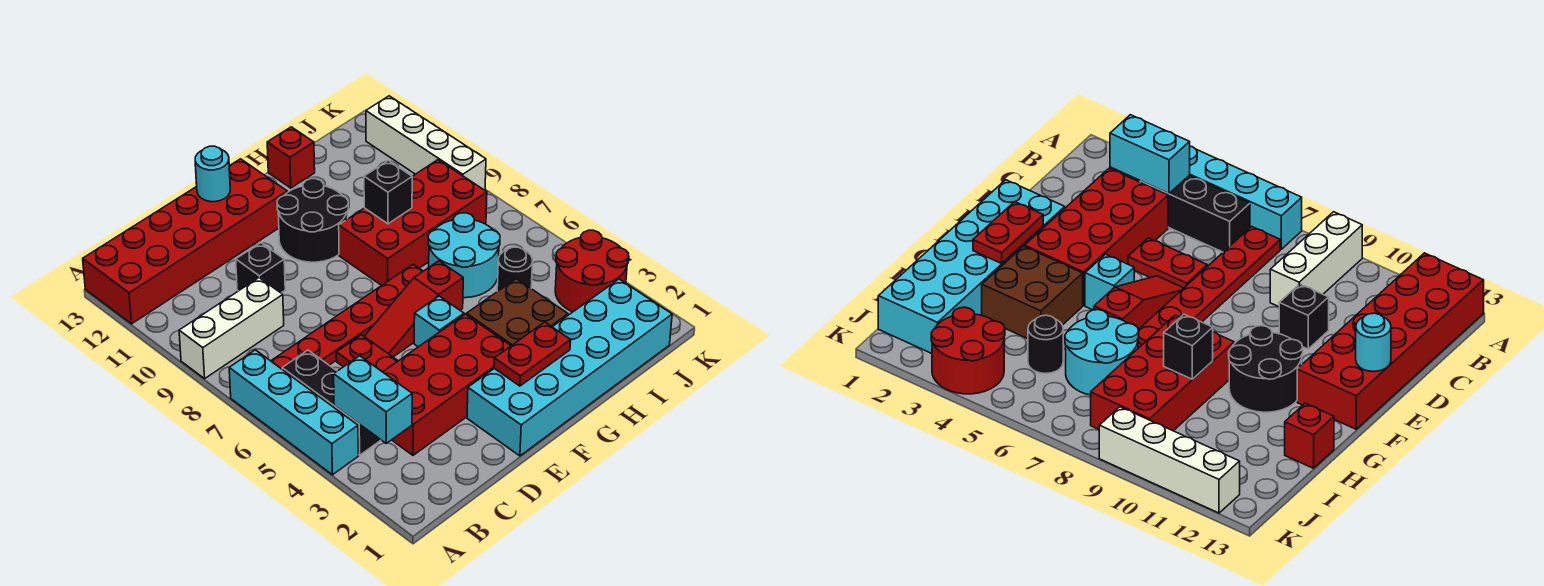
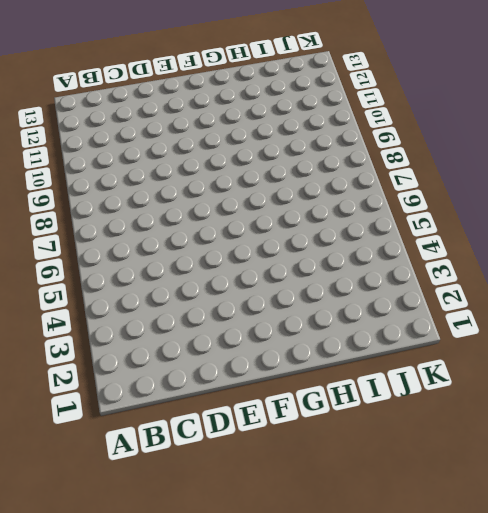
none -> cyan 1x4 brick [229,350,358,475]
none -> white 1x3 brick [179,278,284,379]
none -> red 2x6 brick [83,159,287,324]

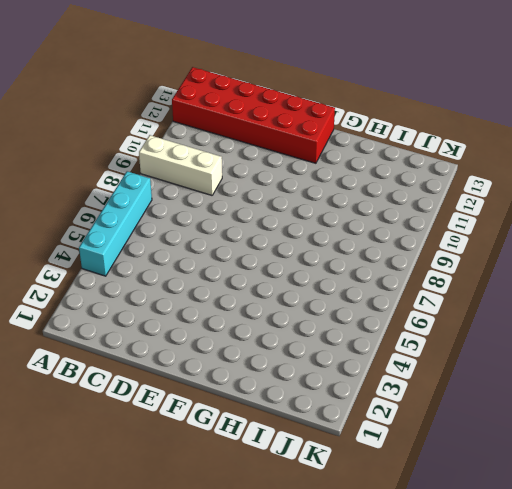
none -> black 1x3 brick [282,350,381,455]
none -> red 1x6 plate [271,264,423,369]
none -> red 2x4 brick [383,314,511,455]

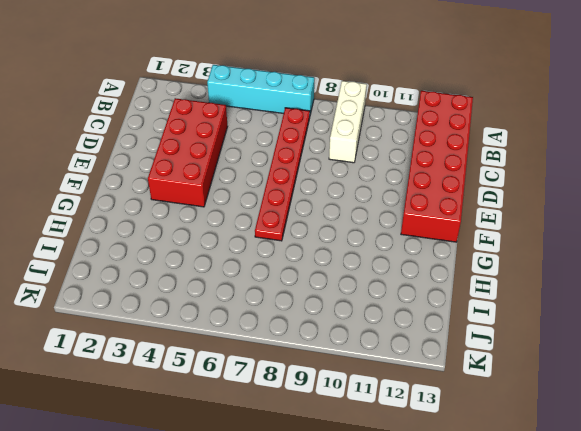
none -> black 1x3 brick [282,350,381,455]
none -> red 1x2 plate [336,335,398,372]
none -> black 1x1 brick [236,243,285,293]

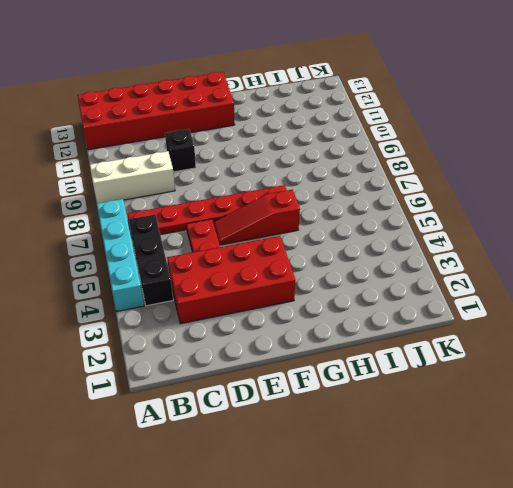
none -> cyan 2x6 brick [467,279,672,456]
none -> cyan 1x1 brick [414,296,464,347]
none -> black 2x2 round brick [277,179,348,262]

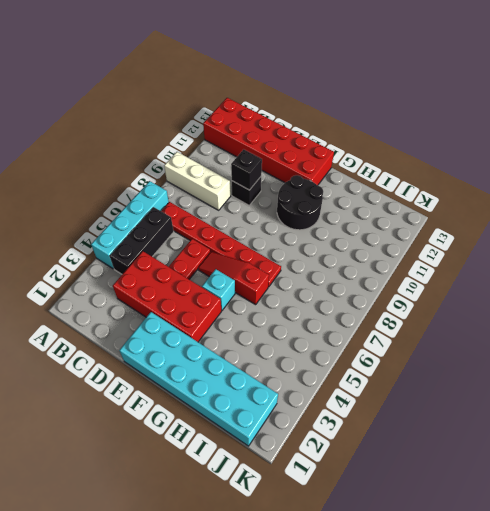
black 1x1 brick [231,149,262,190] -> black 1x1 brick moved to [364,160,412,224]
none -> brown 2x2 brick [467,279,568,346]
none -> red 2x4 brick [339,160,487,285]
none -> cyan 2x2 round brick [428,213,500,298]

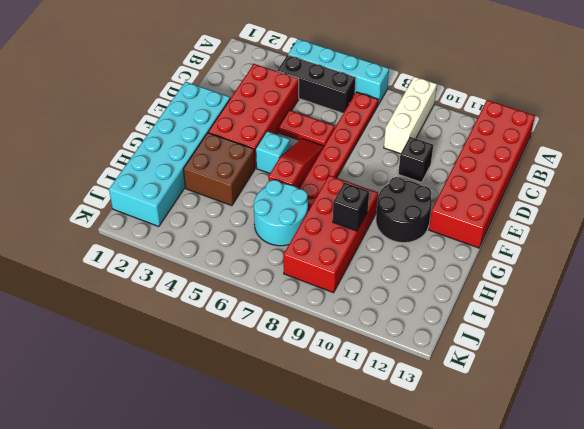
none -> red 1x1 brick [267,127,315,188]
none -> black 1x1 round brick [497,247,533,291]
none -> red 2x2 round brick [555,230,629,312]

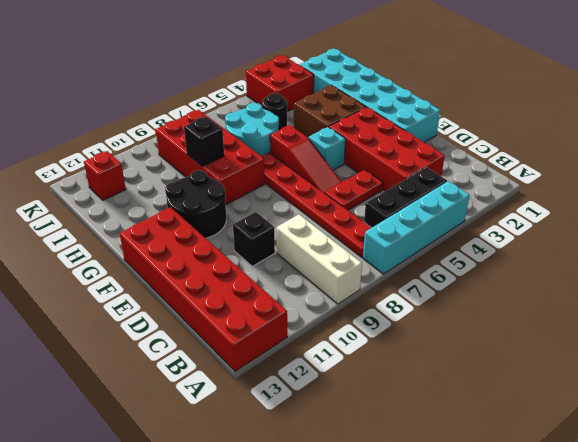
red 2x2 brick [246,55,314,112] -> red 2x2 round brick [555,230,629,312]
red 1x1 brick [84,151,126,200] -> red 1x1 brick moved to [267,127,315,188]
none -> white 1x4 brick [366,96,486,190]
none -> cyan 1x2 brick [334,356,412,443]
none -> cyan 1x1 round brick [195,146,230,202]

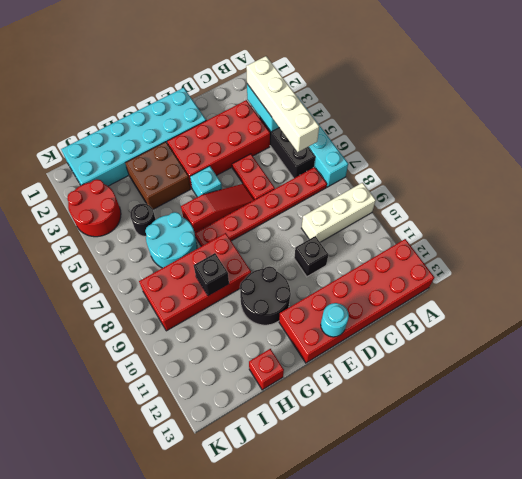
white 1x4 brick [246,56,319,152] -> white 1x4 brick moved to [366,96,486,190]
none -> red 1x2 plate [494,322,571,386]

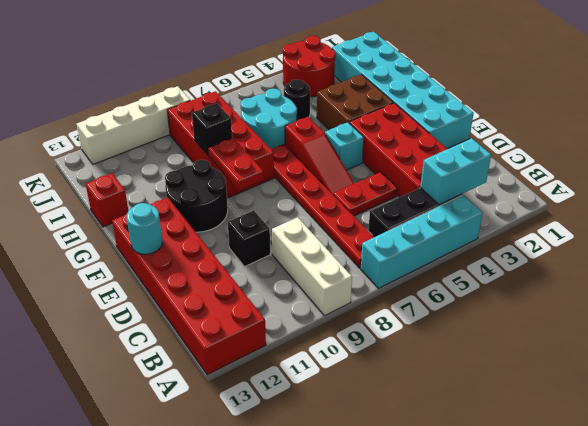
red 1x2 plate [208,138,264,190] -> red 1x2 plate moved to [494,322,571,386]

